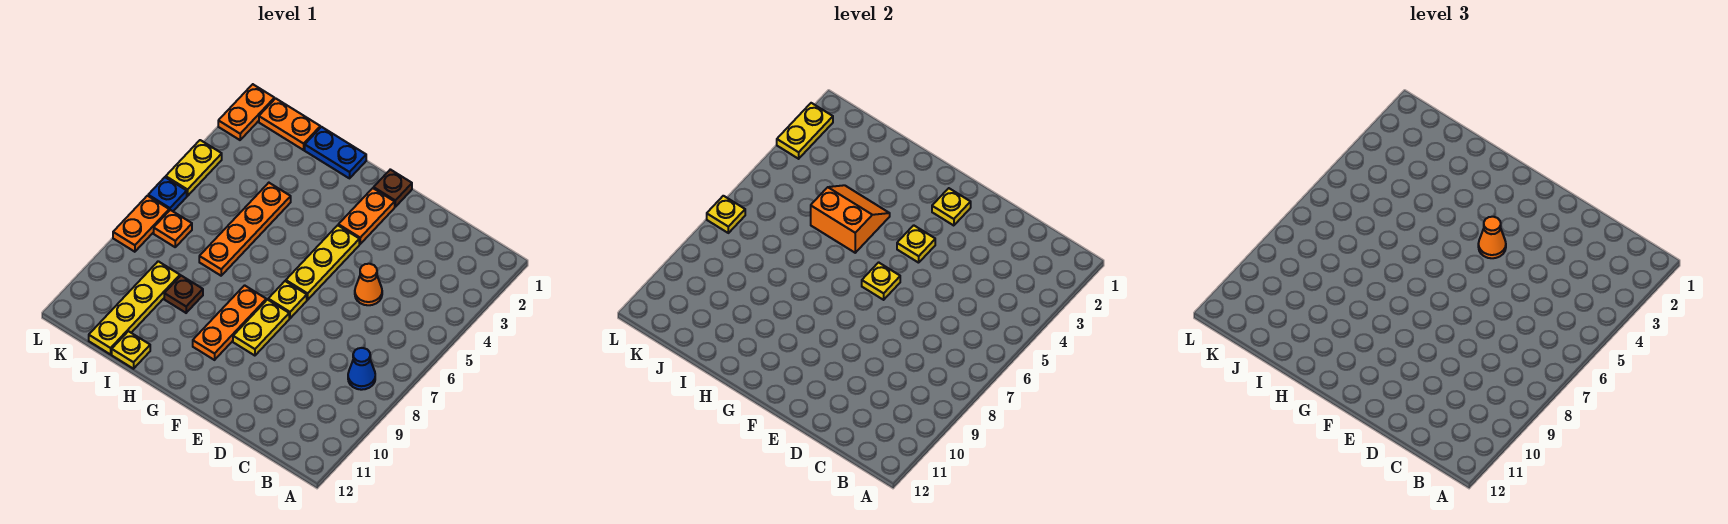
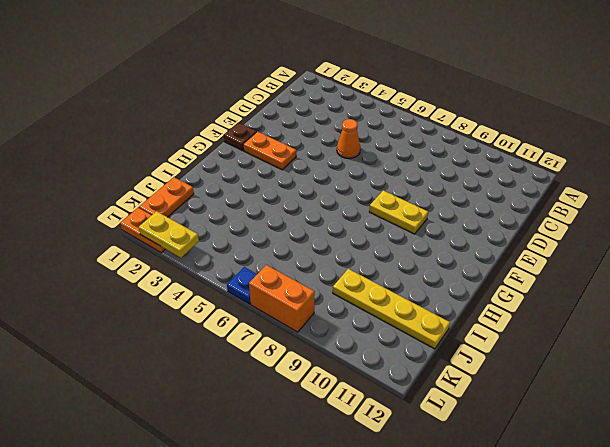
orange 1x2 brick [249,265,315,332] -> orange 1x2 plate [113,196,169,252]
none -> blue 1x1 cone [348,348,375,390]
none -> yellow 1x3 plate [286,225,359,300]
none -> yellow 1x1 plate [268,281,307,318]

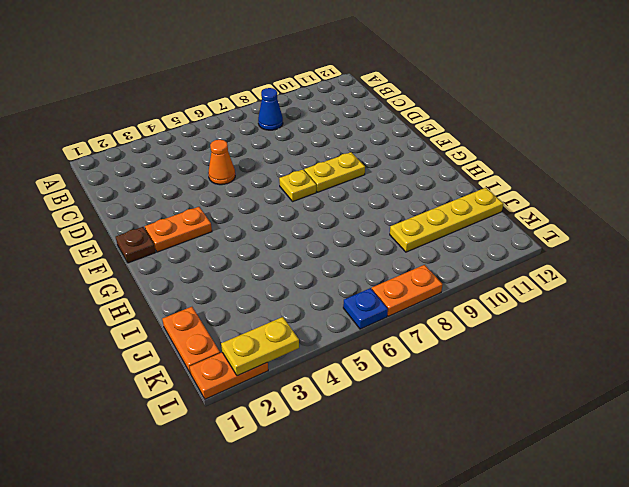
none -> yellow 1x3 plate [286,225,359,300]
none -> orange 1x3 plate [193,285,266,360]
none -> blue 1x2 plate [305,127,366,178]

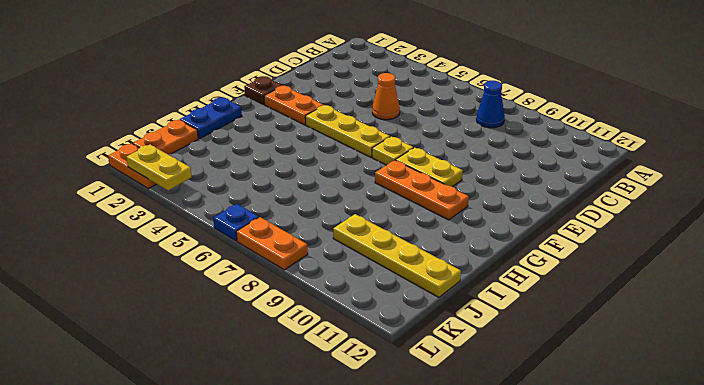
none -> orange 1x4 plate [199,183,291,276]
none -> brown 1x1 plate [164,276,203,313]
none -> yellow 1x1 plate [112,331,150,369]

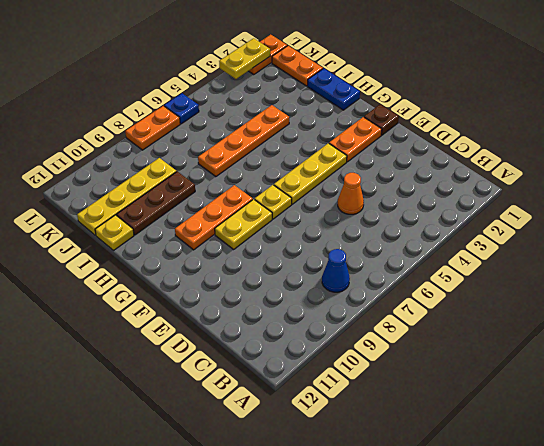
brown 1x3 plate [117,171,195,235] -> brown 1x1 plate [164,276,203,313]
none -> orange 1x1 plate [154,210,192,247]
none -> yellow 1x2 plate [166,140,222,196]
none -> yellow 1x1 plate [932,188,971,226]

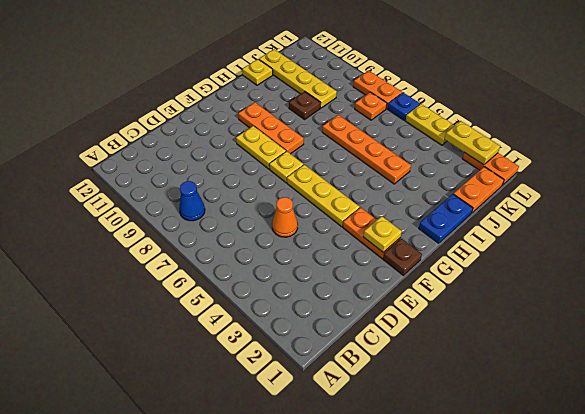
none -> yellow 1x1 plate [897,225,935,263]
none -> yellow 1x1 plate [862,262,900,300]
none -> orange 2x2 slope [811,185,890,253]

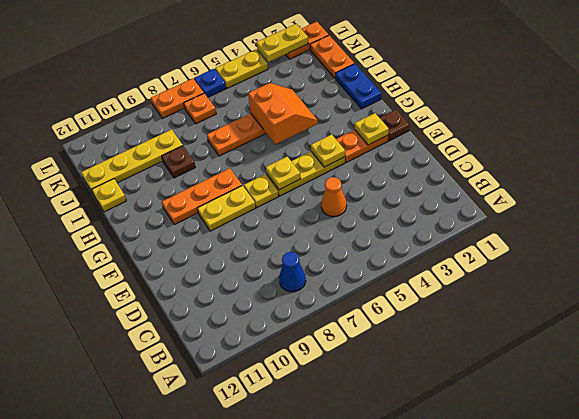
none -> yellow 1x1 plate [707,196,745,233]
none -> orange 1x1 cone [1478,217,1506,258]

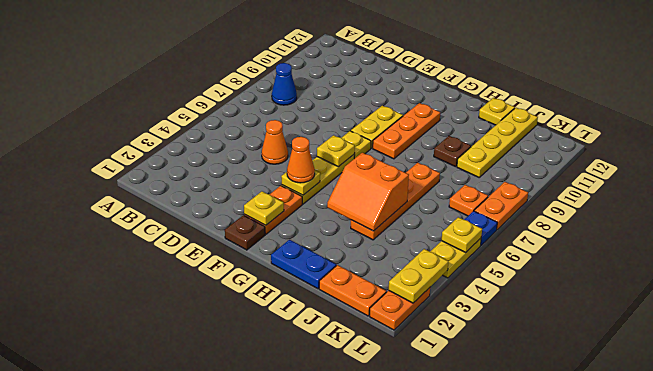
yellow 1x1 plate [441,217,482,253] -> yellow 1x1 plate moved to [707,196,745,233]

